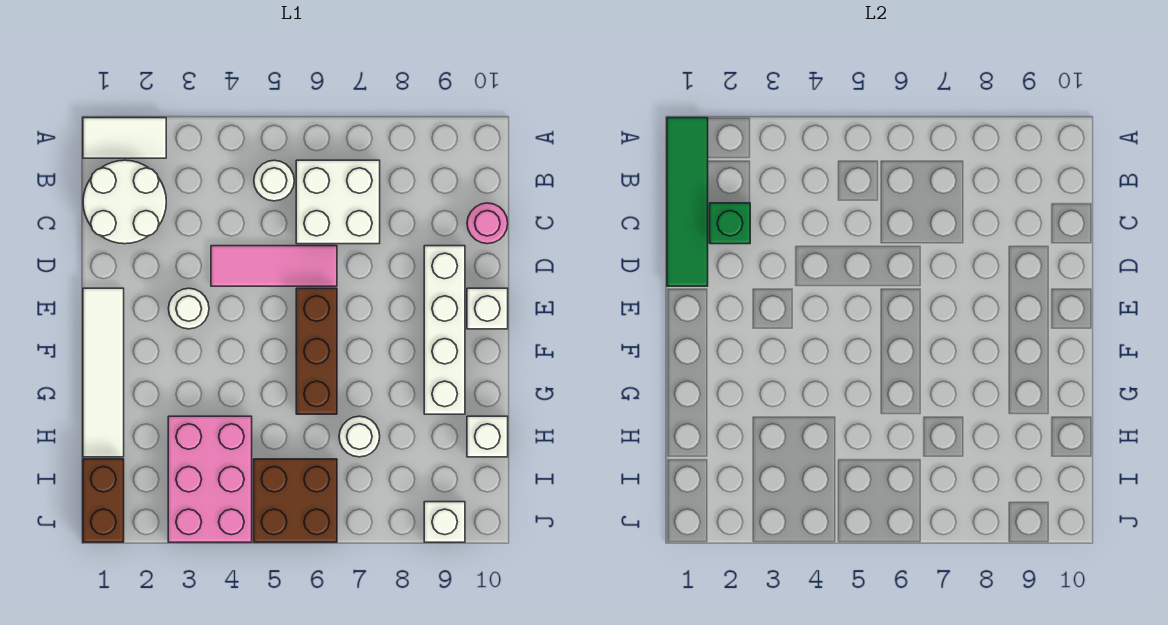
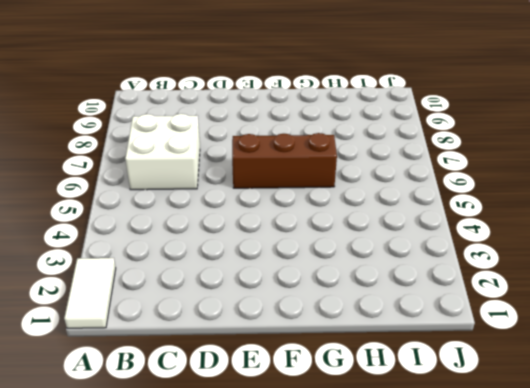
none -> white 2x2 round brick [83,160,166,244]
none -> white 1x1 round brick [254,160,294,201]
none -> pink 1x1 round brick [467,203,508,244]

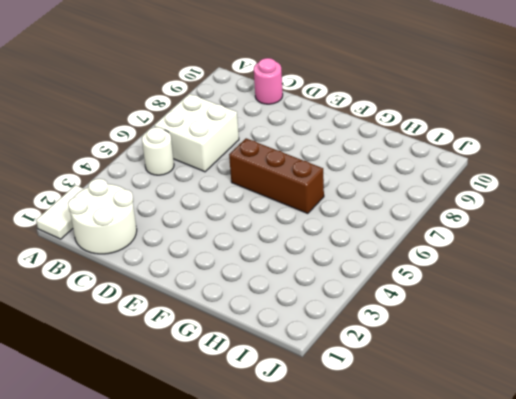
none -> pink 1x3 tile [211,246,337,286]
none -> white 1x4 brick [424,246,465,414]
none -> white 1x4 tile [83,288,124,457]

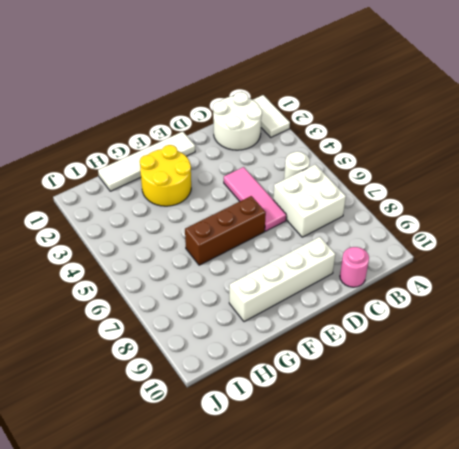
yellow 2x2 round brick [140,145,191,206] -> none
none -> white 1x1 round brick [169,288,209,329]
none -> white 1x1 brick [467,288,508,329]
none -> pink 2x3 brick [168,416,252,542]

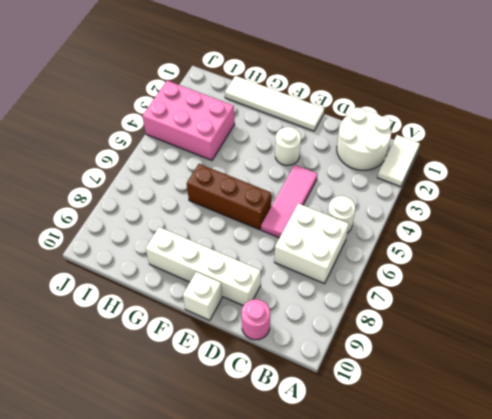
none -> white 1x1 round brick [339,416,380,457]
none -> white 1x1 brick [467,416,508,457]
none -> brown 1x2 brick [83,459,124,542]

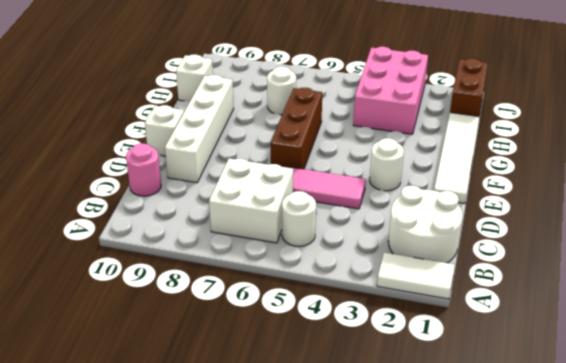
none -> brown 2x2 brick [254,459,337,542]
none -> white 1x1 brick [424,502,465,542]
none -> green 1x4 tile [667,118,708,286]

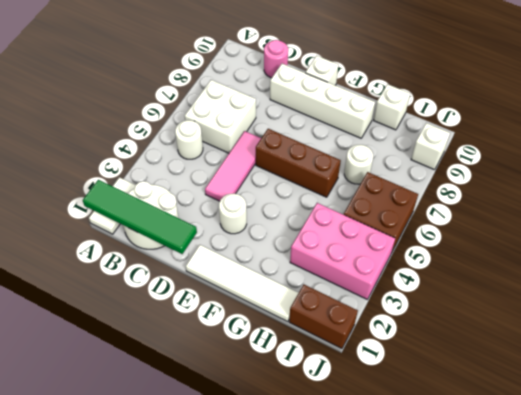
none -> green 1x1 brick [710,203,750,244]

